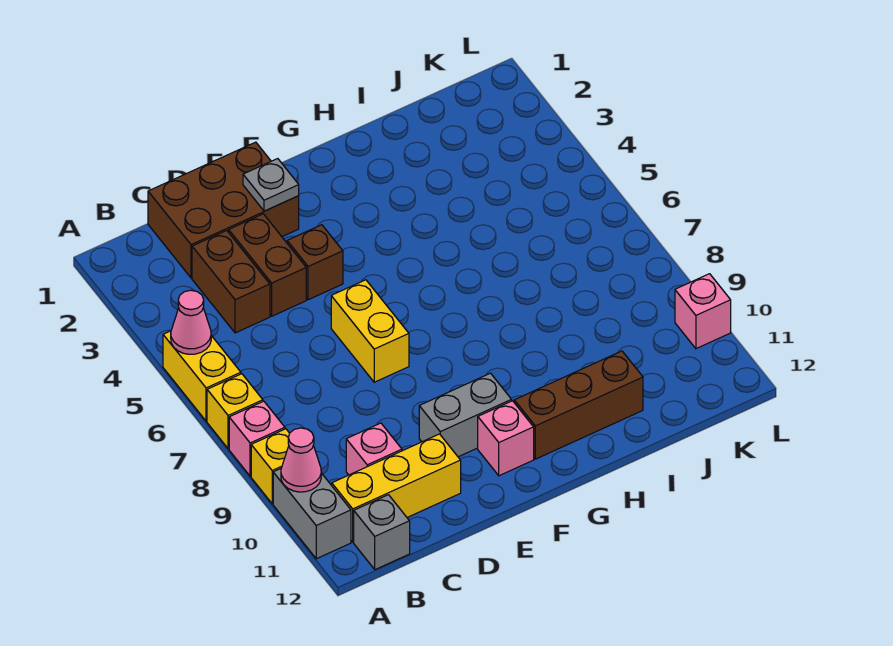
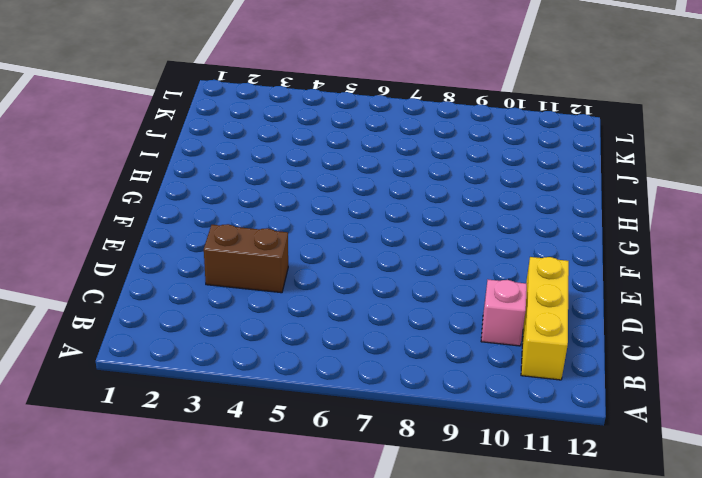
none -> yellow 1x2 brick [163,331,241,421]
none -> yellow 1x1 brick [207,374,263,449]
none -> pink 1x1 brick [229,401,285,476]

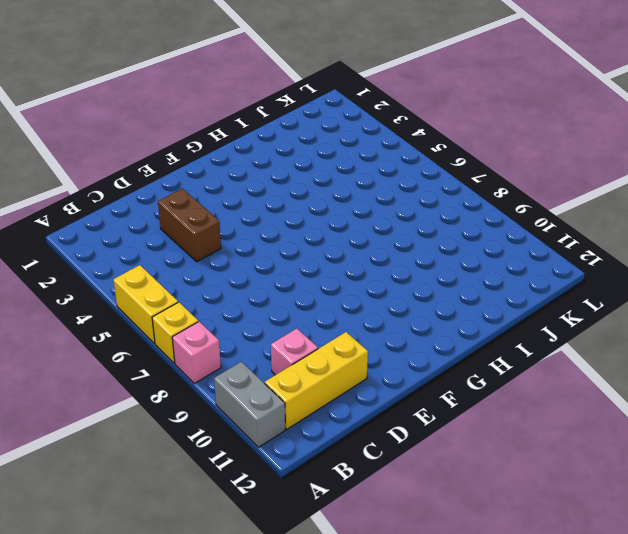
none -> yellow 1x1 brick [251,429,290,504]
none -> grey 1x1 brick [354,495,410,570]
none -> brown 2x3 brick [148,142,299,278]

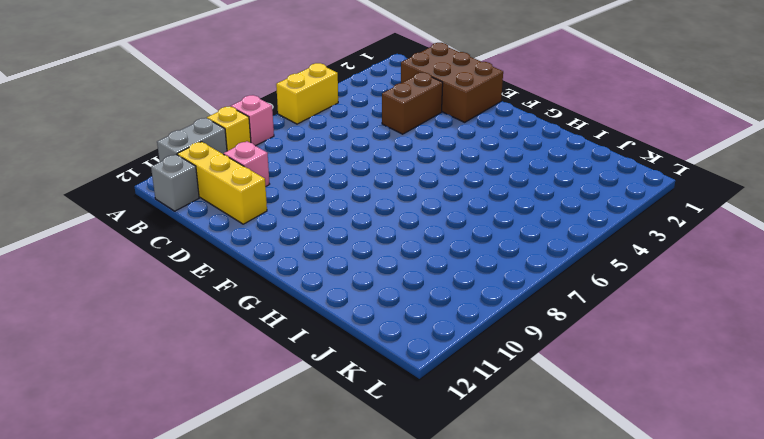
none -> yellow 1x1 brick [207,374,263,449]
none -> brown 1x2 brick [192,230,270,333]
none -> brown 1x1 brick [287,225,343,300]

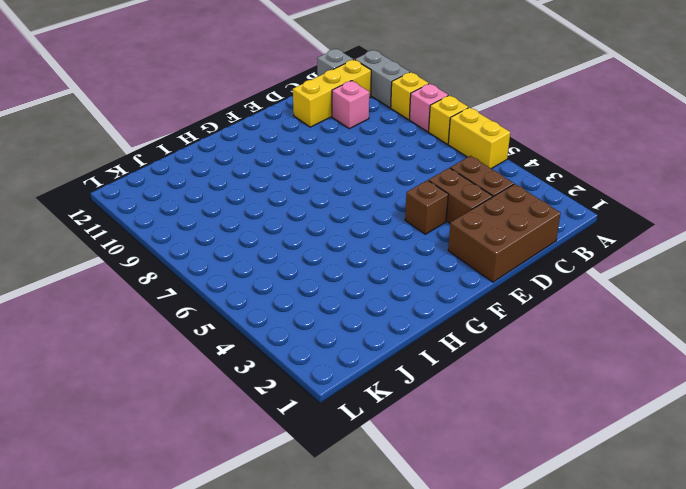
none -> yellow 1x2 brick [331,280,409,382]
none -> grey 1x2 brick [419,373,512,457]
none -> pink 1x1 brick [478,401,534,476]

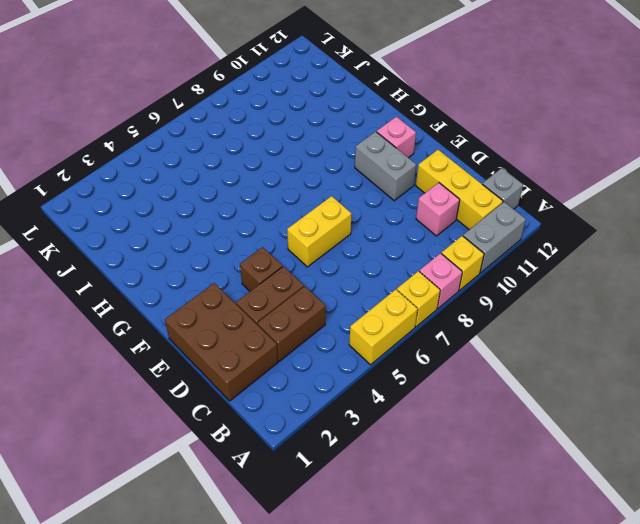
none -> brown 1x3 brick [514,351,643,459]
none -> pink 1x1 brick [675,274,731,349]
none -> pink 1x1 cone [171,290,211,354]

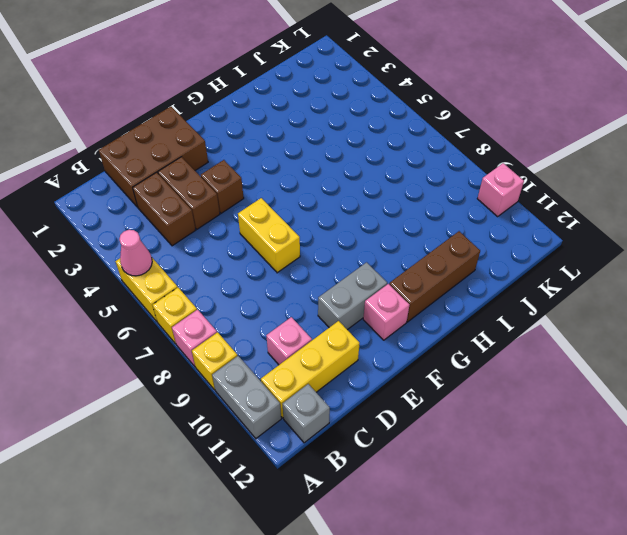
none -> pink 1x1 cone [281,428,321,492]
none -> grey 1x1 plate [243,159,299,211]

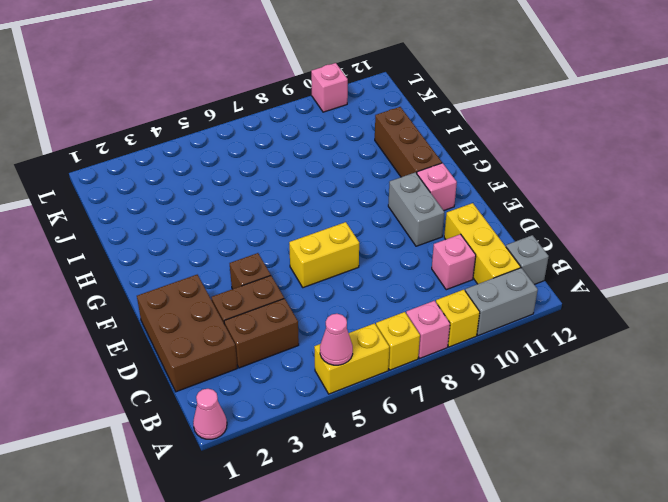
pink 1x1 cone [193,389,227,439] -> pink 1x1 cone moved to [281,428,321,492]
none -> grey 1x1 plate [243,159,299,211]

